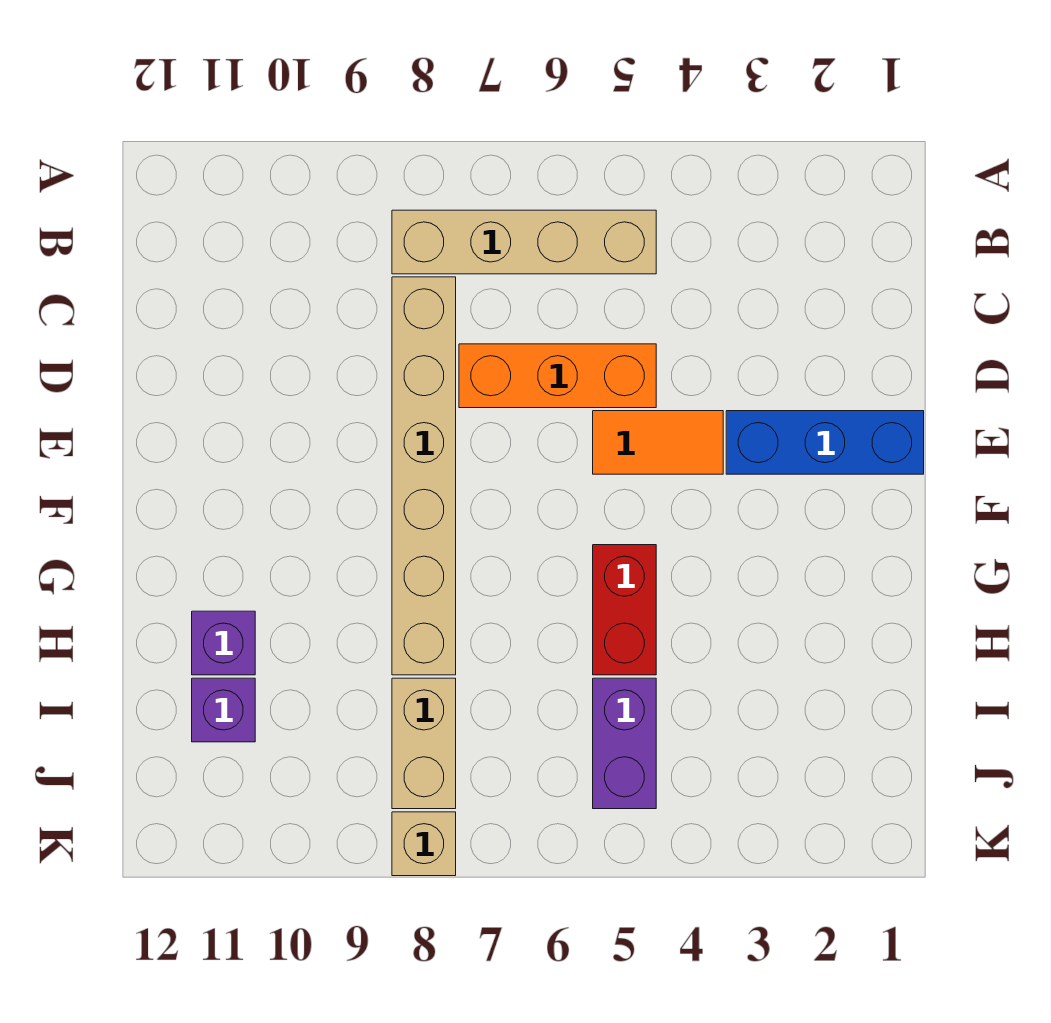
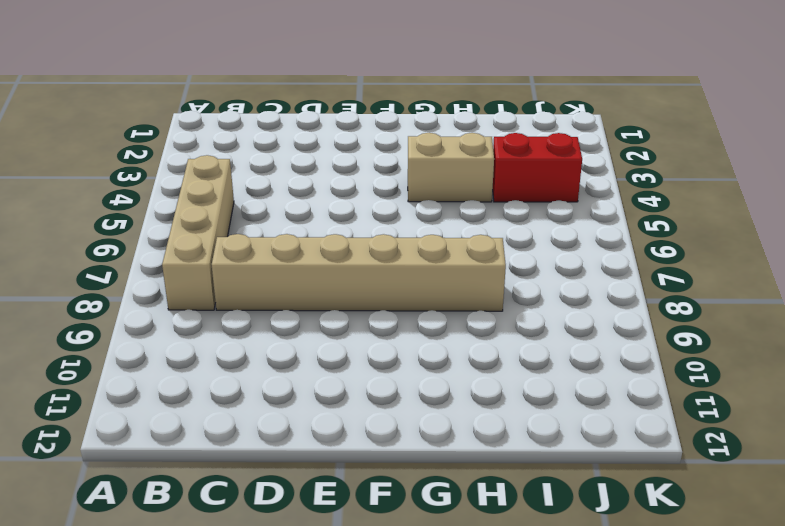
tan 1x2 brick [408,133,494,202] -> tan 1x2 brick moved to [392,678,456,809]
red 1x2 brick [493,133,582,202] -> red 1x2 brick moved to [593,545,656,675]
none -> orange 1x3 brick [459,344,656,408]
none -> blue 1x3 brick [726,411,924,474]

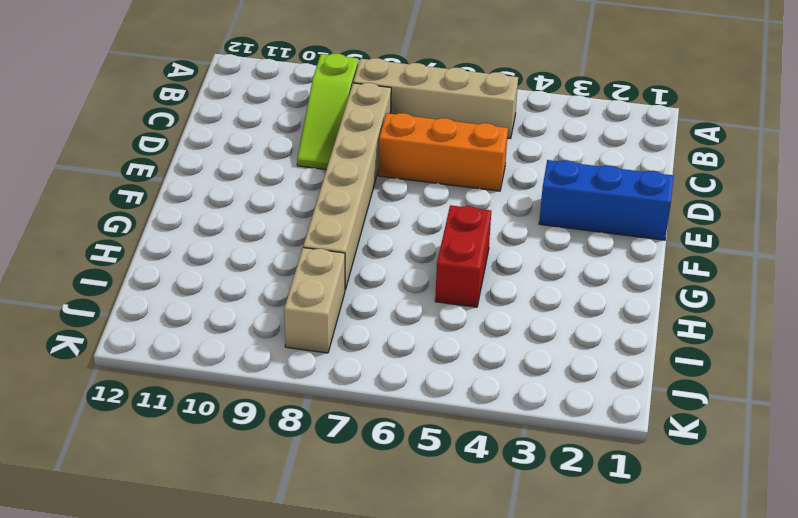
lime 1x3 slope [297,54,358,170] -> none
none -> orange 1x2 tile [593,411,723,474]
none -> purple 1x1 brick [192,611,255,675]

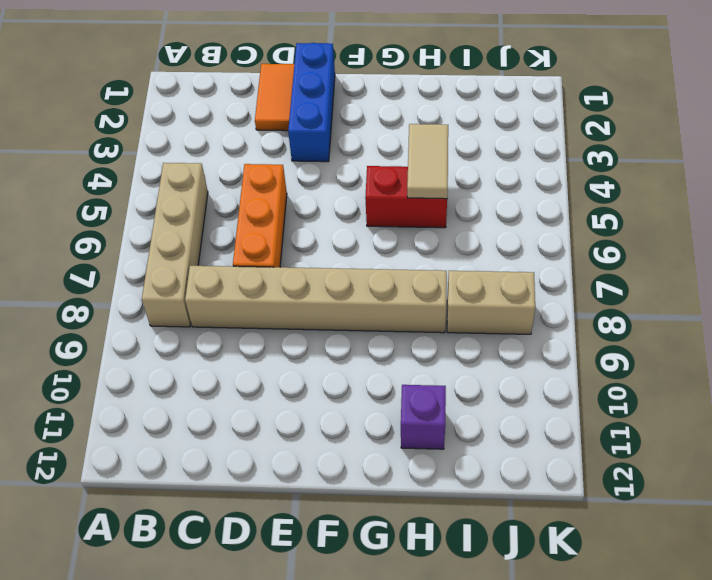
orange 1x2 tile [255,64,294,131] -> orange 1x2 tile moved to [593,411,723,474]
tan 1x2 tile [407,124,448,199] -> none
none -> purple 1x2 brick [593,678,656,809]
none -> purple 1x1 brick [192,678,255,742]

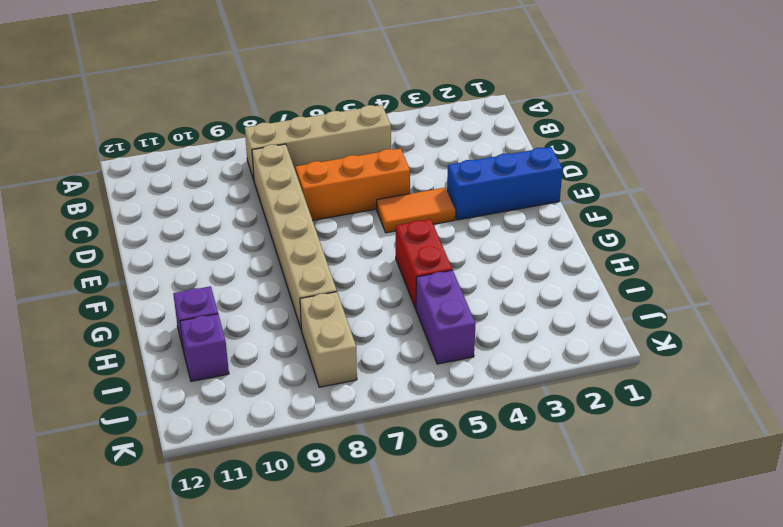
none -> tan 1x1 brick [392,812,456,876]

